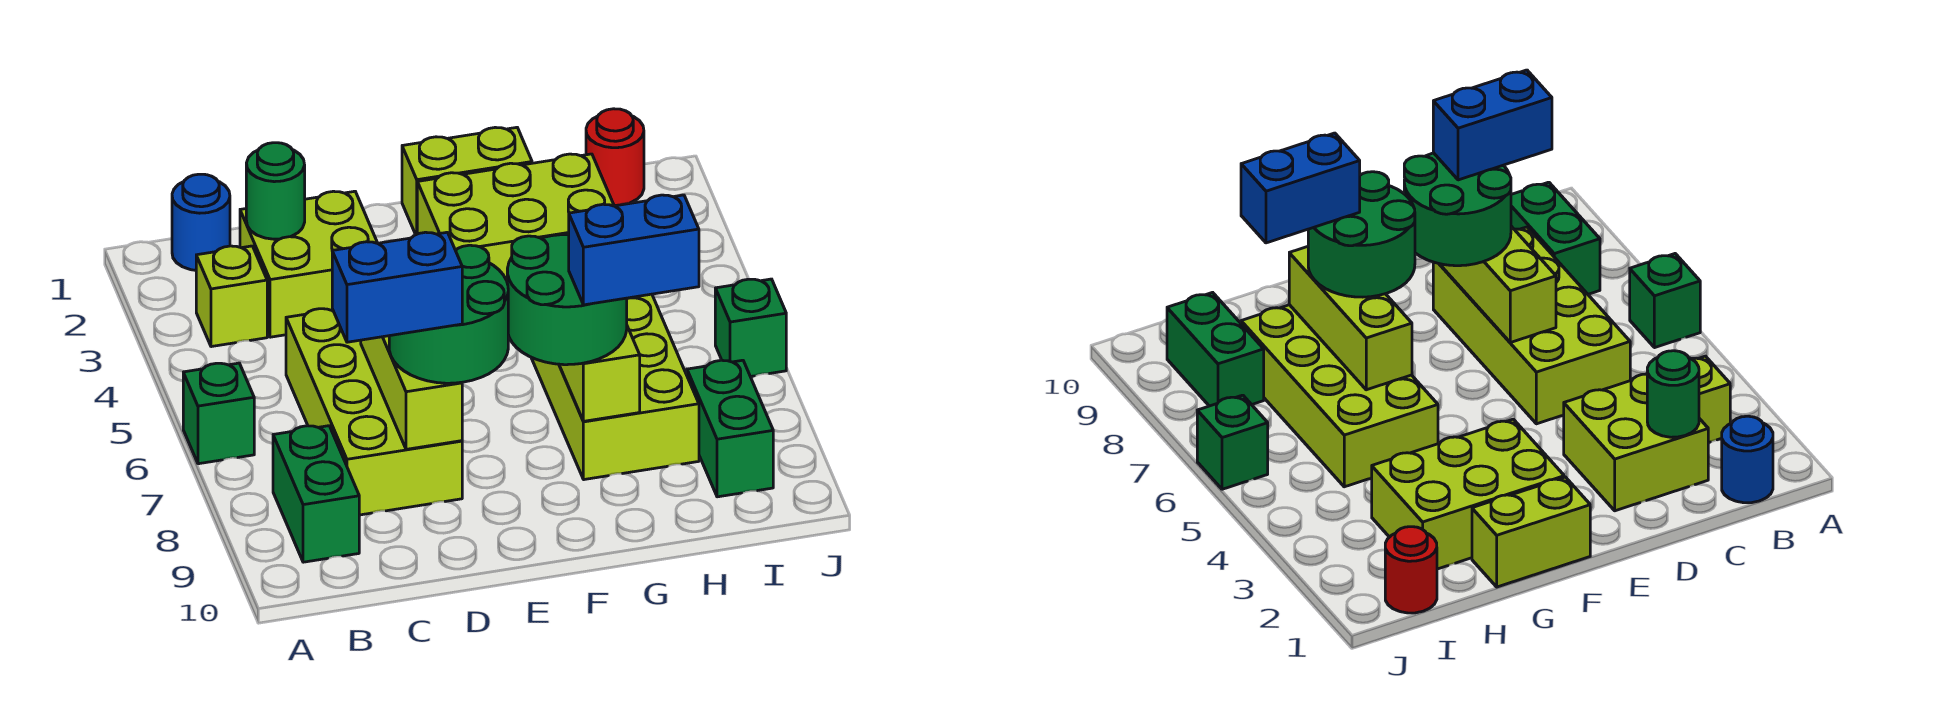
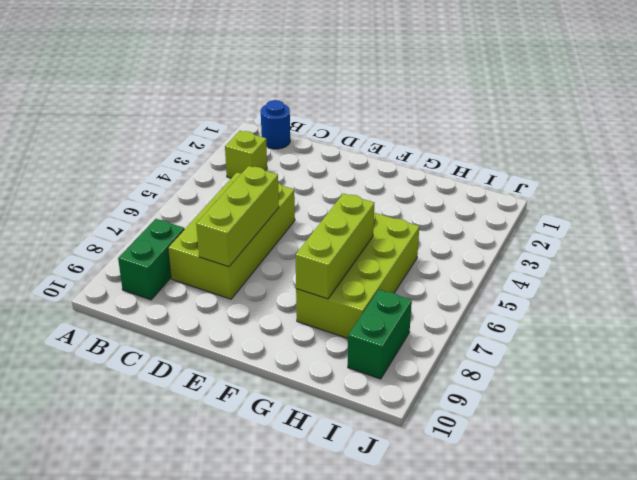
none -> green 1x1 brick [183,363,254,464]
none -> lime 2x2 brick [240,191,377,337]
none -> lime 1x2 brick [402,127,532,235]

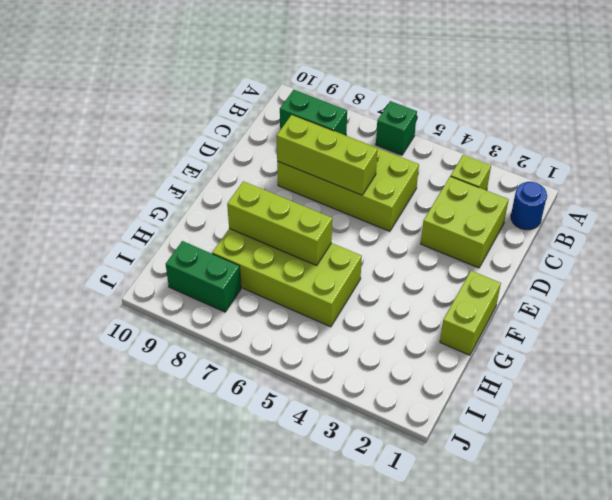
none -> lime 2x3 brick [417,154,614,280]
none -> red 1x1 round brick [586,109,644,205]
none -> green 1x1 brick [715,279,786,377]

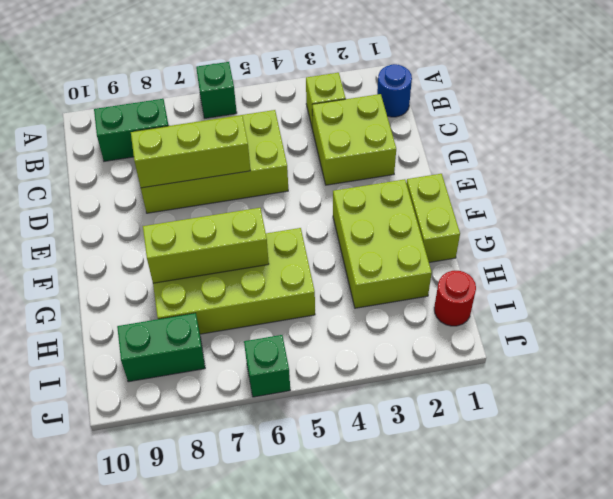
none -> green 1x1 round brick [246,143,305,239]
none -> green 2x2 round brick [389,245,508,383]
none -> green 2x2 round brick [507,235,627,365]

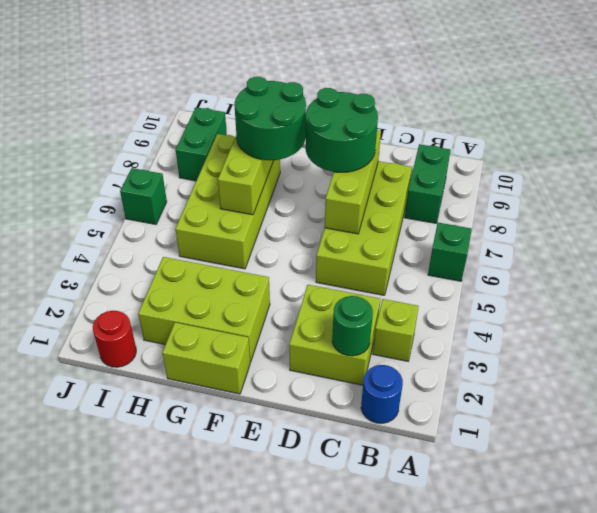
none -> blue 1x2 brick [332,232,462,342]
none -> blue 1x2 brick [569,195,699,305]

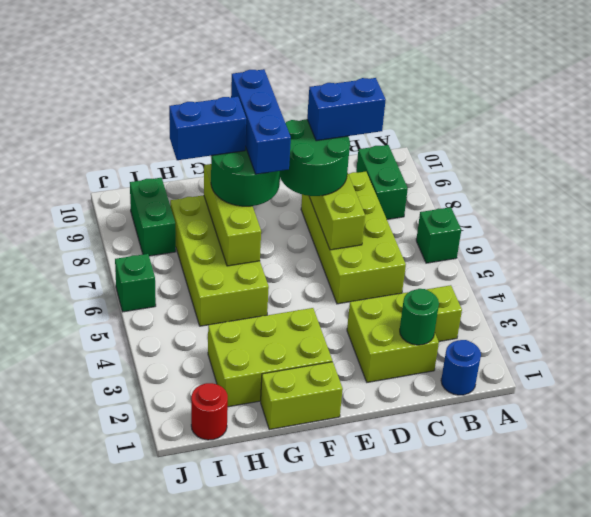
blue 1x3 brick [231,69,291,174] -> none

